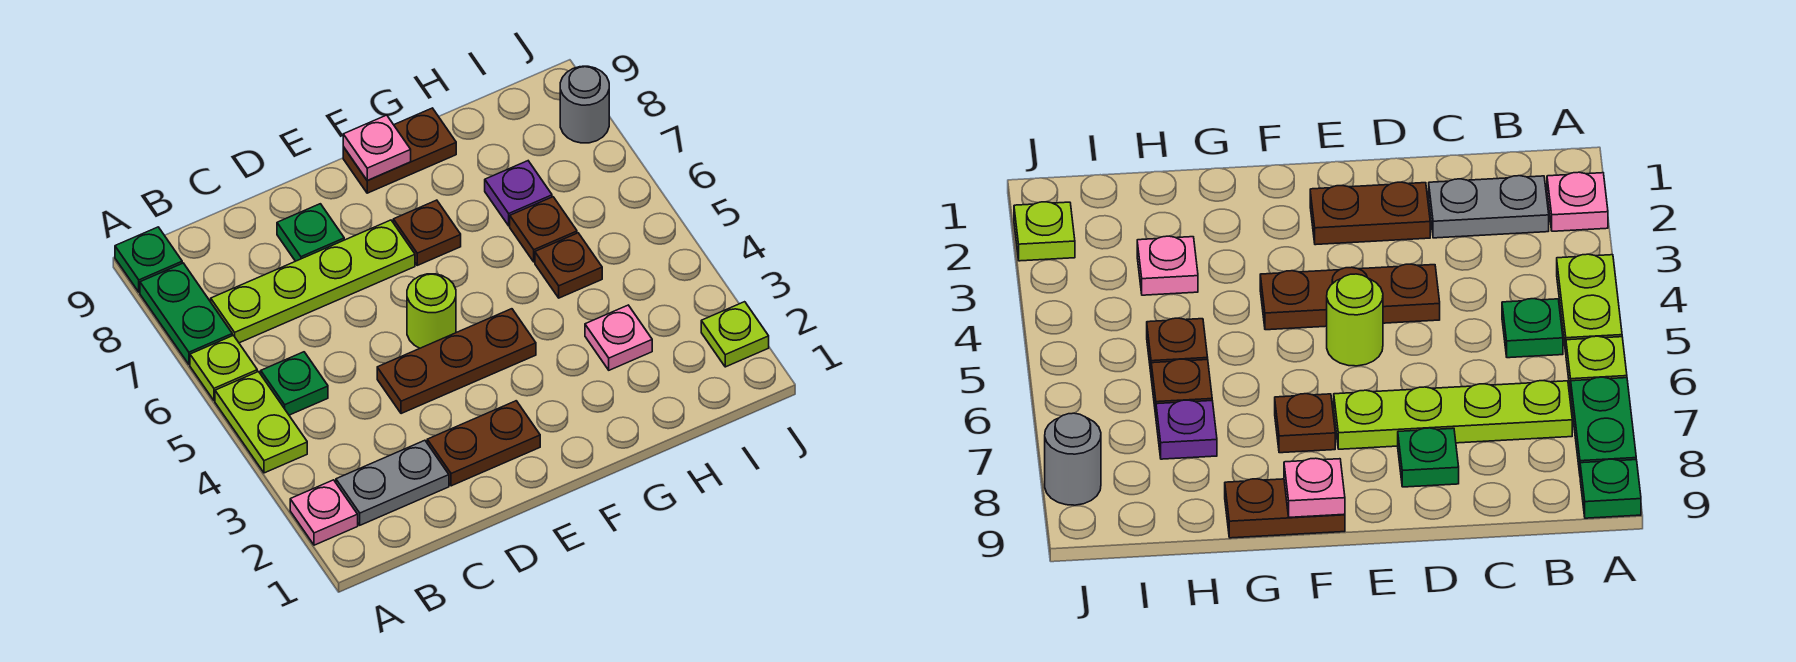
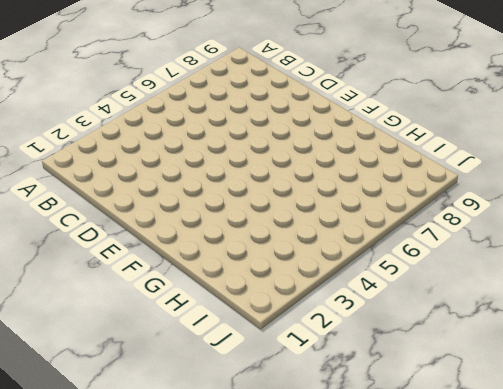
none -> pink 1x1 plate [290,480,358,545]
none -> lime 1x2 plate [215,372,307,473]
none -> lime 1x1 plate [190,335,257,401]

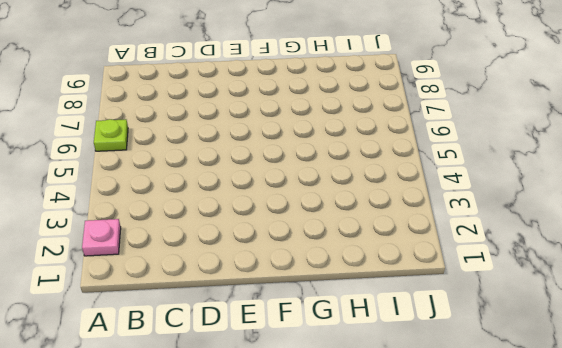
none -> lime 1x2 plate [215,372,307,473]
none -> green 1x2 plate [140,263,232,364]
none -> green 1x1 plate [115,227,182,292]

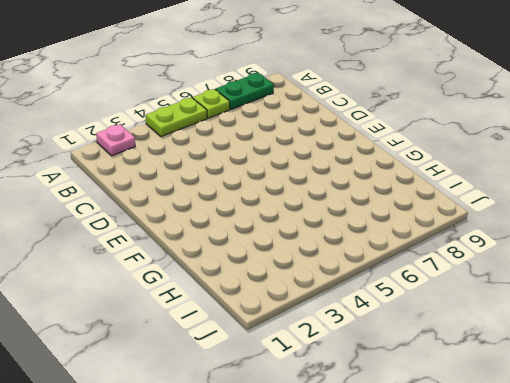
none -> green 1x1 plate [115,227,182,292]
none -> grey 1x2 plate [336,440,449,525]
none -> green 1x1 plate [261,352,328,415]

